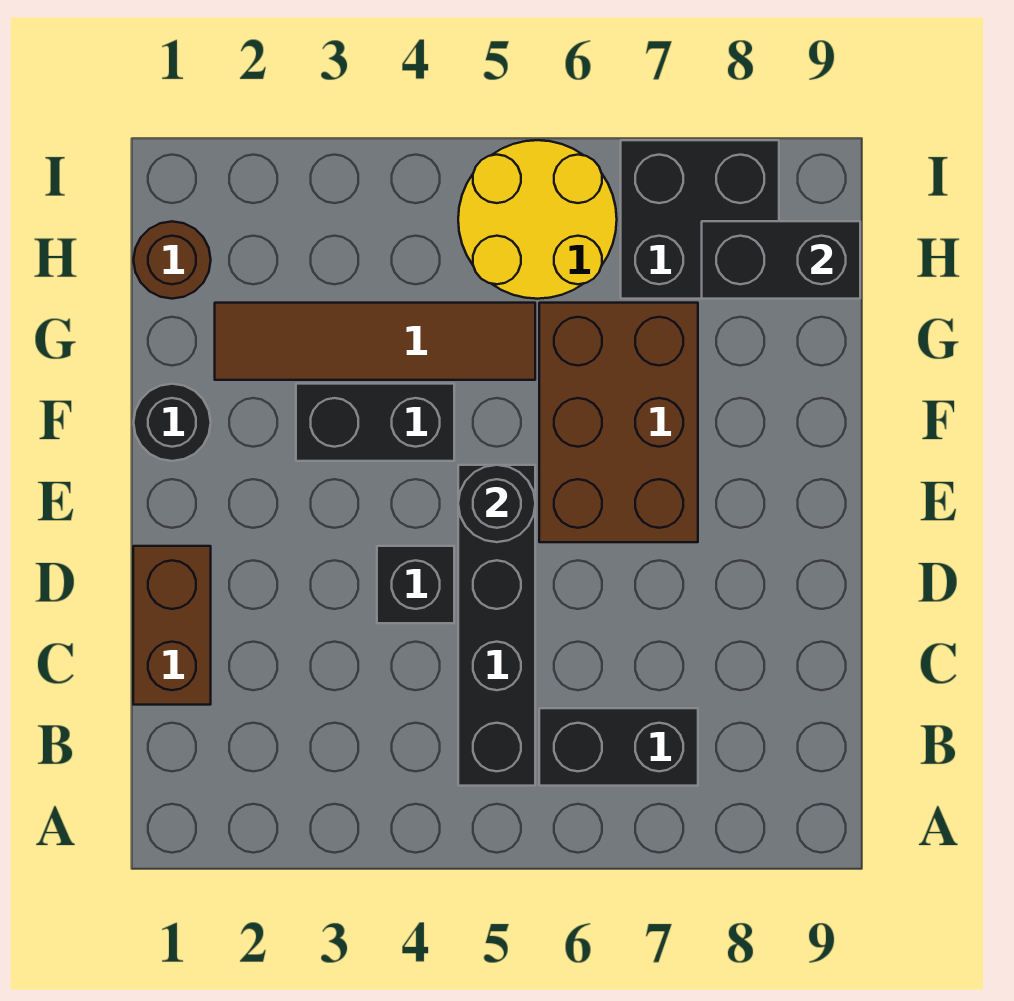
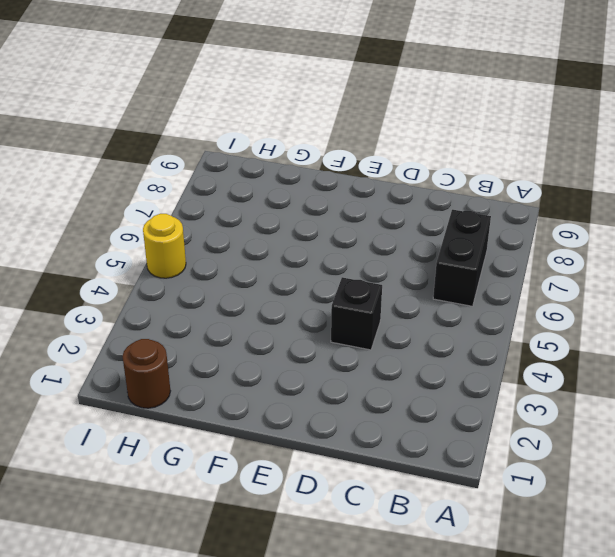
yellow 1x1 round brick [143,214,186,278] -> yellow 2x2 round brick [458,140,617,299]
none -> black 1x4 brick [458,465,535,786]
none -> brown 1x2 brick [133,546,211,705]
none -> brown 2x3 brick [539,303,698,542]

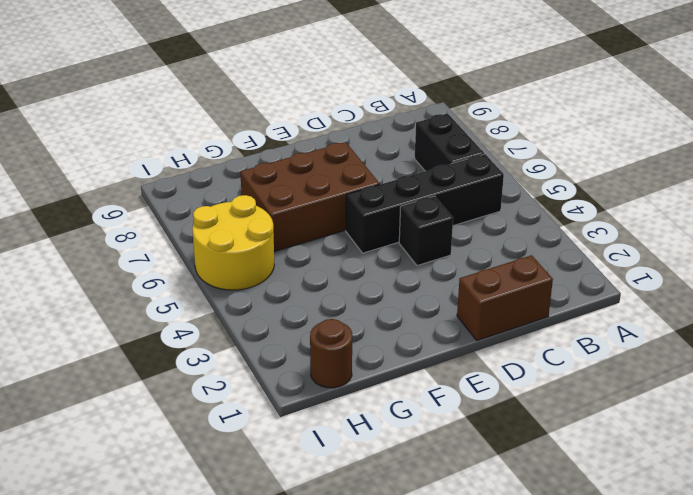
none -> black 1x1 round brick [134,384,211,461]
none -> black 1x2 brick [296,384,454,461]
none -> brown 1x4 tile [215,303,535,380]

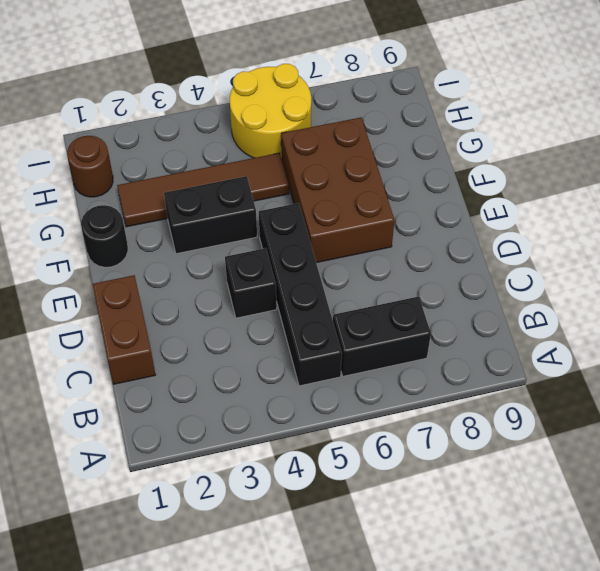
none -> black 2x2 brick [621,140,779,299]
none -> black 1x1 round brick [458,465,535,542]
none -> black 1x2 brick [702,221,860,299]

